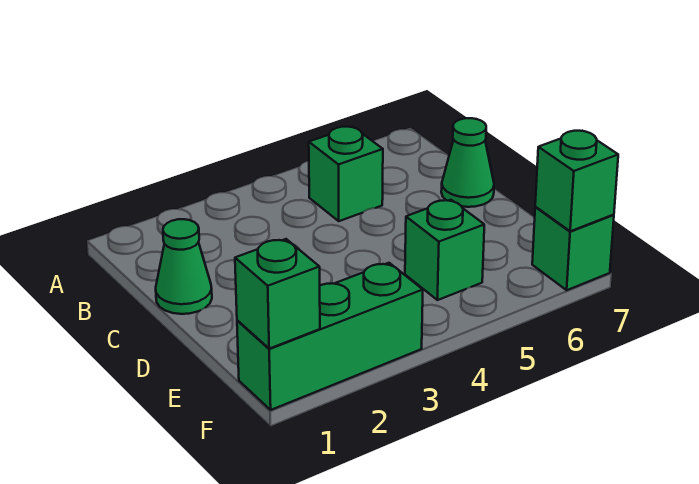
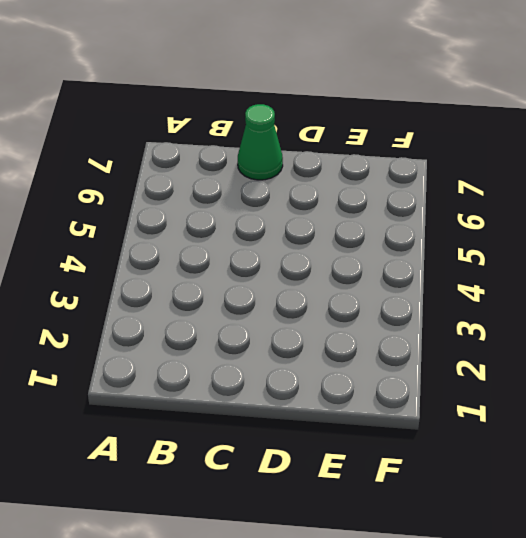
none -> green 1x1 brick [309,127,383,221]
none -> green 1x1 cone [156,219,212,314]

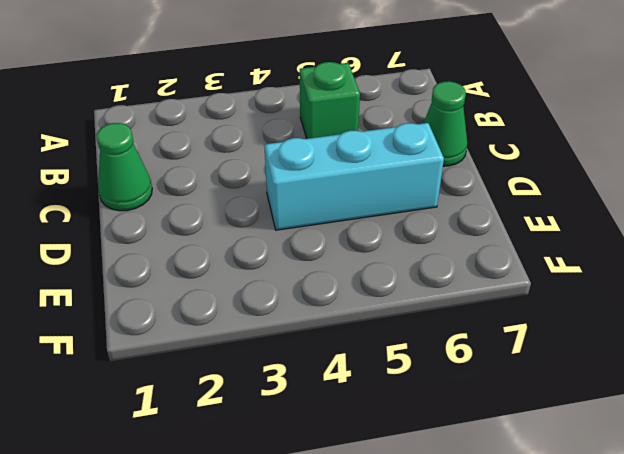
cyan 1x3 brick [264,123,444,230] -> none
none -> green 1x1 brick [405,200,484,300]
none -> green 1x3 brick [237,263,423,410]

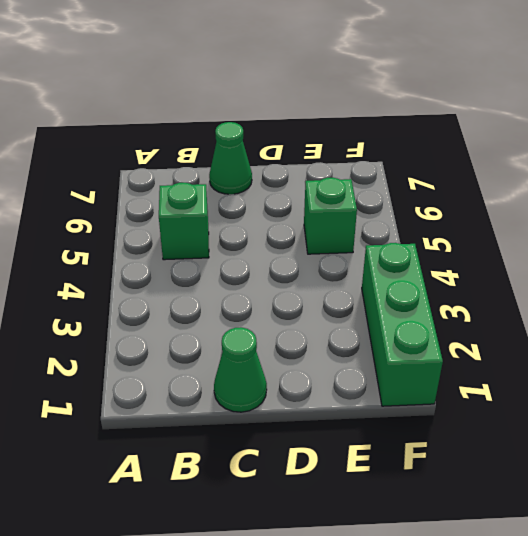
none -> green 1x1 brick [532,207,614,290]
none -> green 1x1 brick [235,239,320,349]

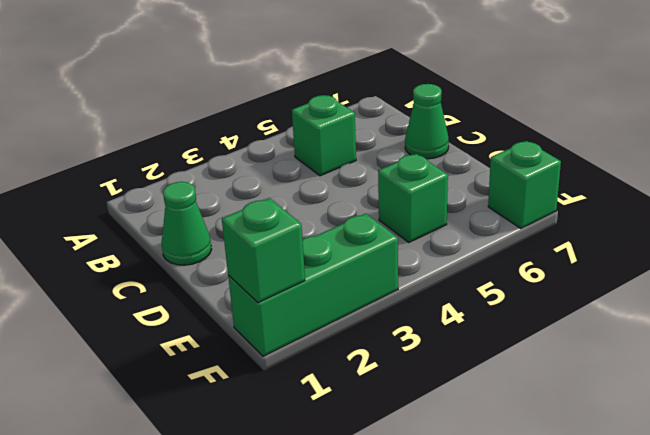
none -> green 1x1 brick [535,131,618,231]

